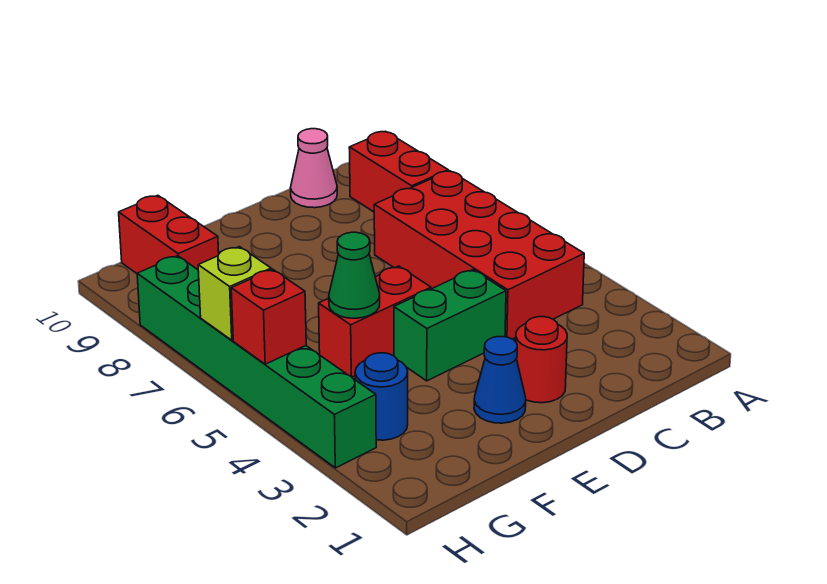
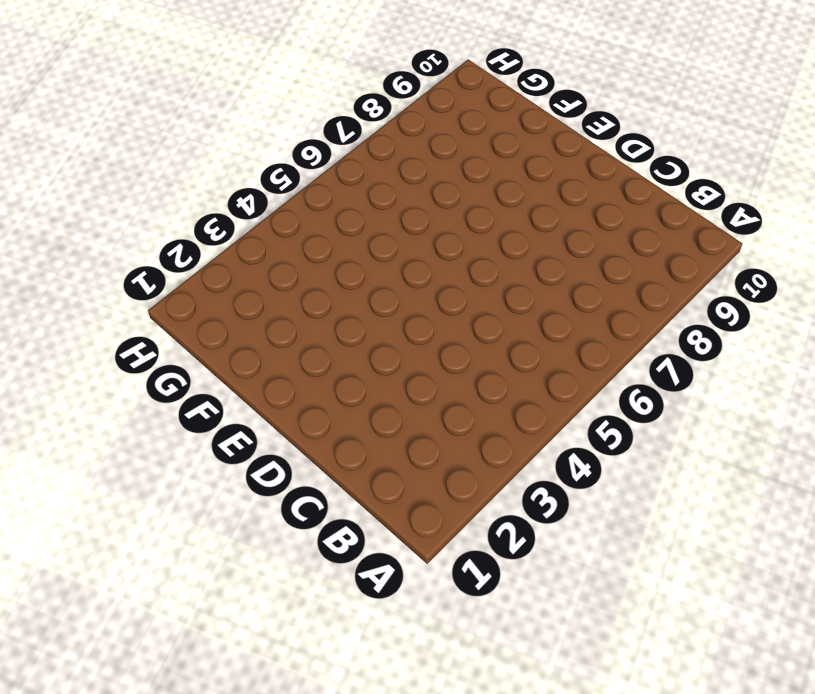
none -> red 2x4 brick [374,171,584,339]
none -> red 1x2 brick [349,132,448,212]
none -> pink 1x1 cone [290,129,337,208]

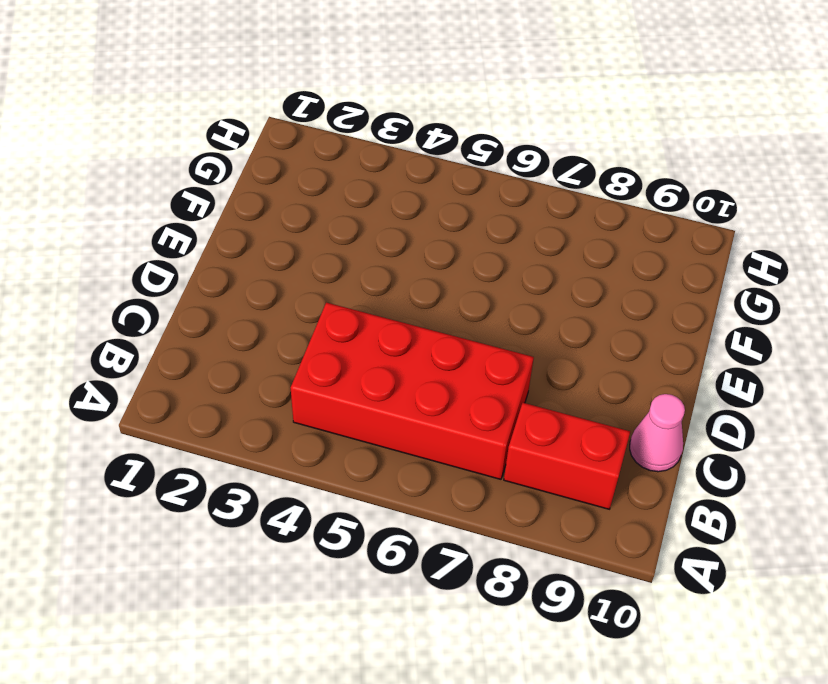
none -> red 1x1 round brick [516,317,567,403]
none -> green 1x2 brick [394,270,506,381]
none -> blue 1x1 cone [474,337,526,423]

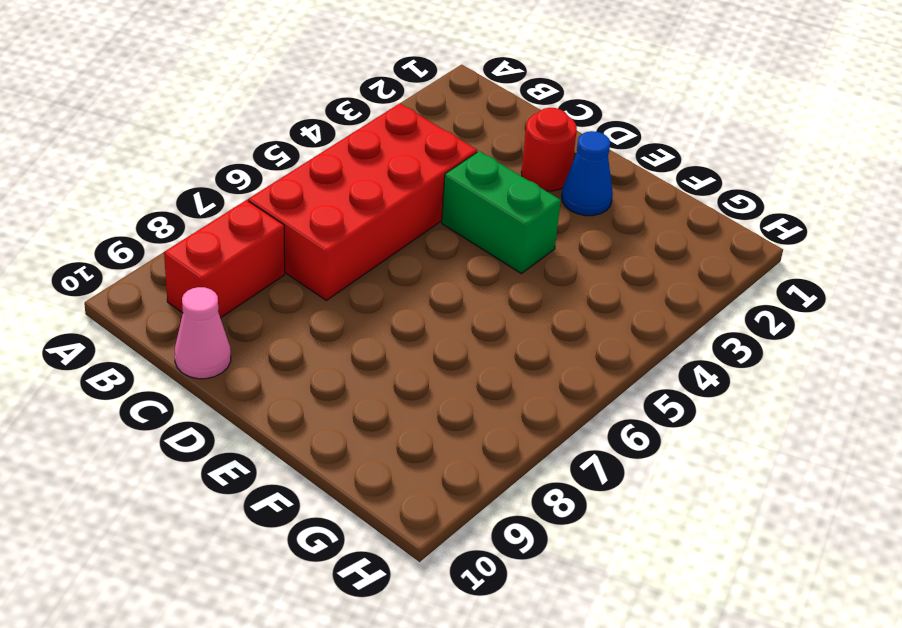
none -> red 1x2 brick [319,266,431,377]
none -> blue 1x1 round brick [355,353,408,440]
none -> red 1x2 brick [119,195,219,273]

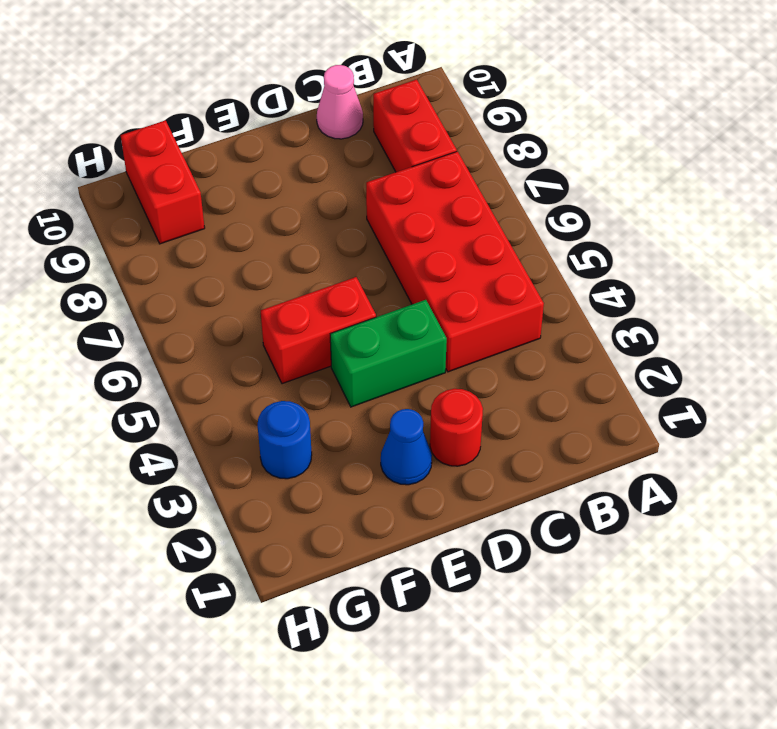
none -> green 1x6 brick [137,256,376,468]
none -> green 1x1 cone [329,232,380,318]
none -> red 1x1 brick [231,269,306,364]

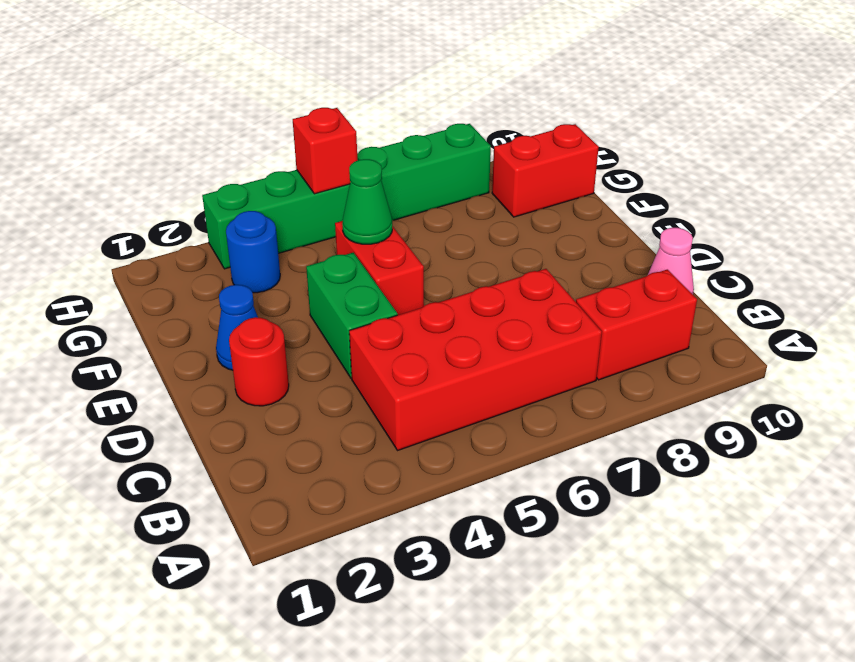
none -> lime 1x1 brick [198,247,271,340]

